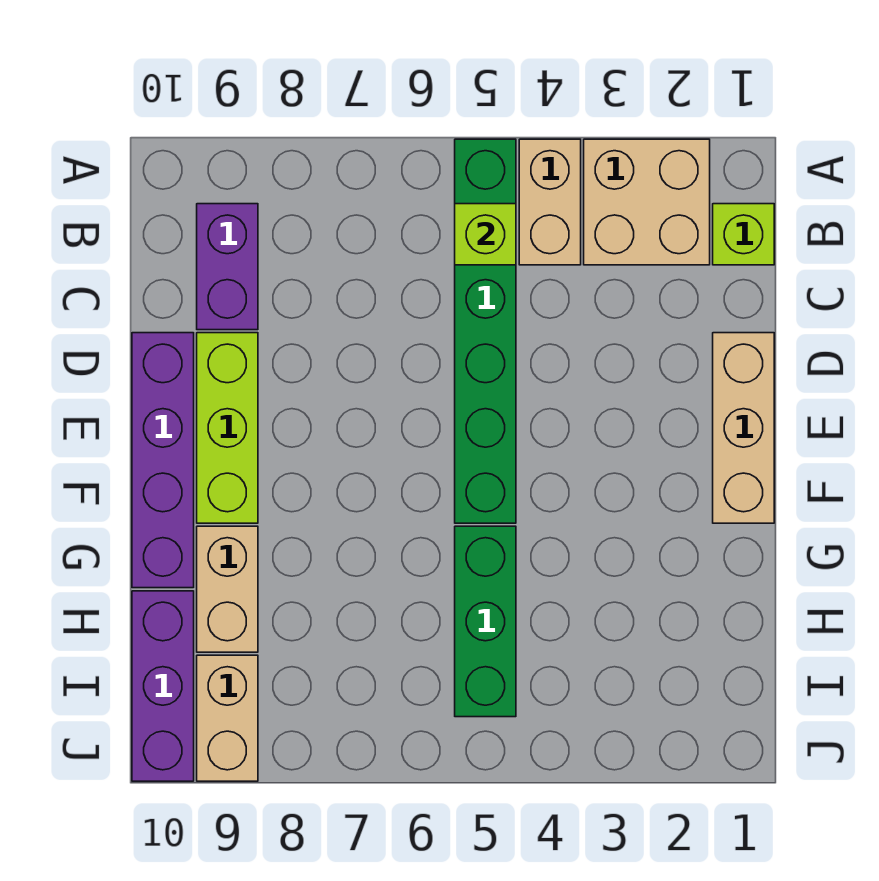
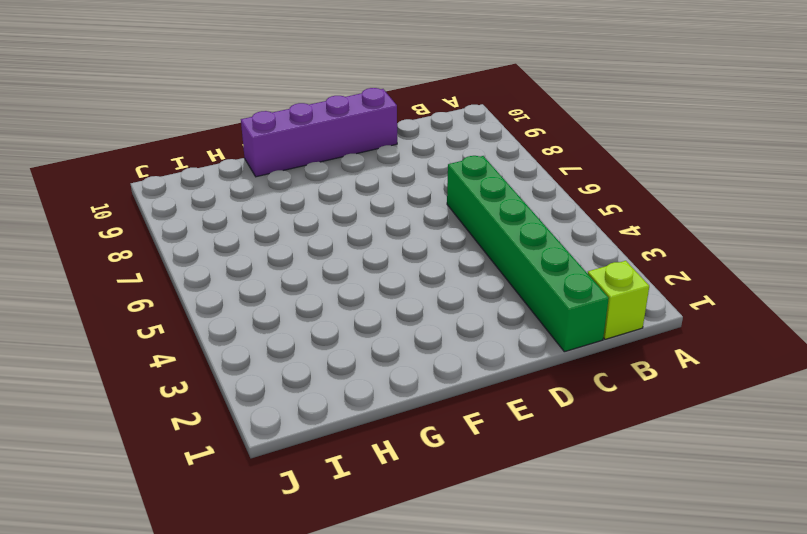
green 1x6 brick [447,156,609,352] -> green 1x6 brick turned to [455,139,516,523]
none -> tan 2x2 brick [584,139,710,265]
none -> tan 1x2 brick [519,139,581,265]
none -> purple 1x2 brick [197,204,258,330]

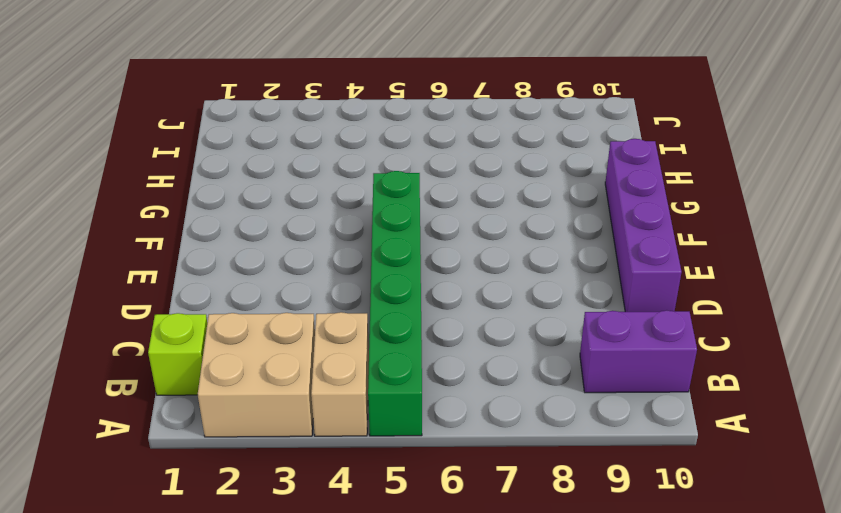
purple 1x2 brick [580,310,697,393] -> purple 1x2 brick turned to [197,204,258,330]
none -> tan 1x3 brick [713,333,774,523]
none -> lime 1x3 brick [197,333,258,523]
none -> green 1x3 brick [455,526,516,717]

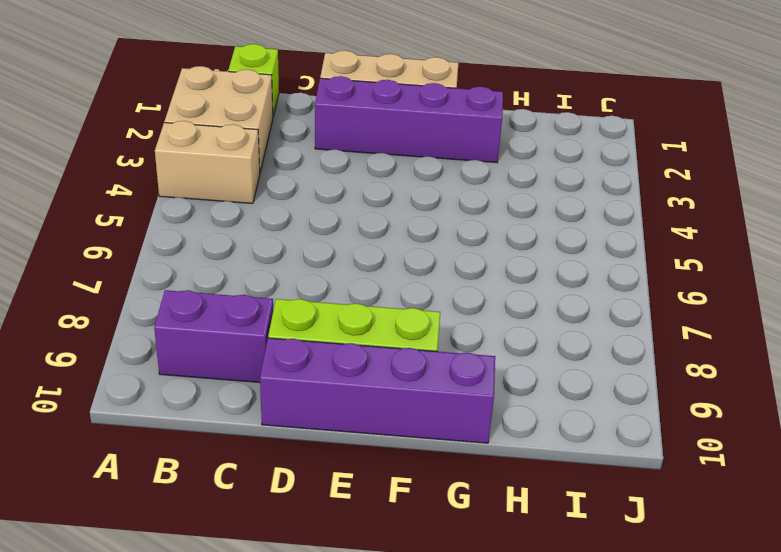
purple 1x4 brick [315,76,503,163] -> none
none -> green 1x6 brick [455,139,516,523]
none -> green 1x3 brick [455,526,516,717]
none -> tan 1x2 brick [197,526,258,652]

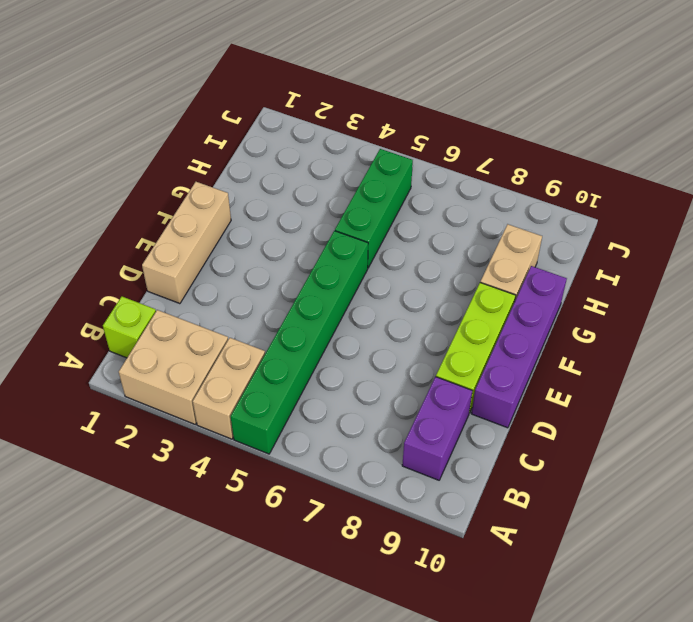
none -> purple 1x3 brick [132,591,194,781]
none -> tan 1x2 brick [197,655,258,781]
none -> lime 1x1 brick [455,204,516,265]

